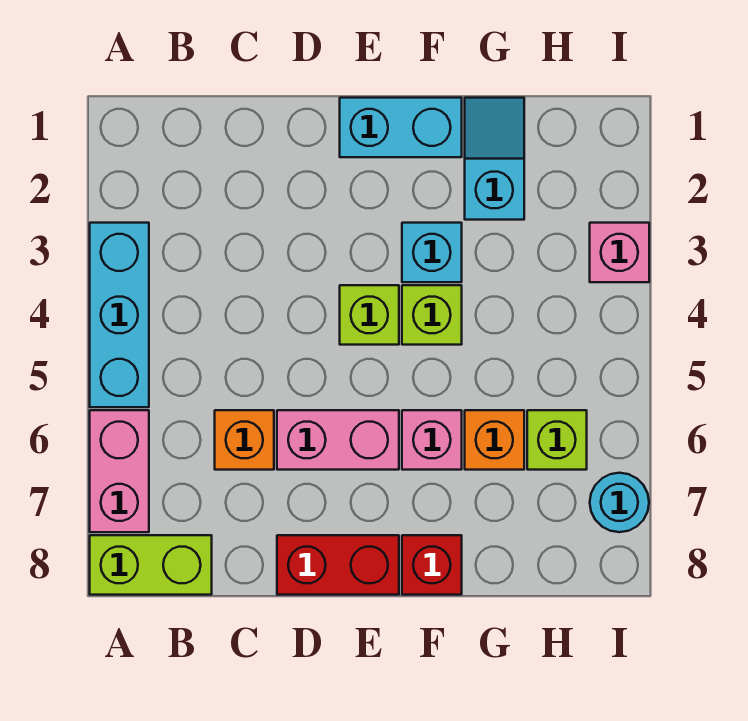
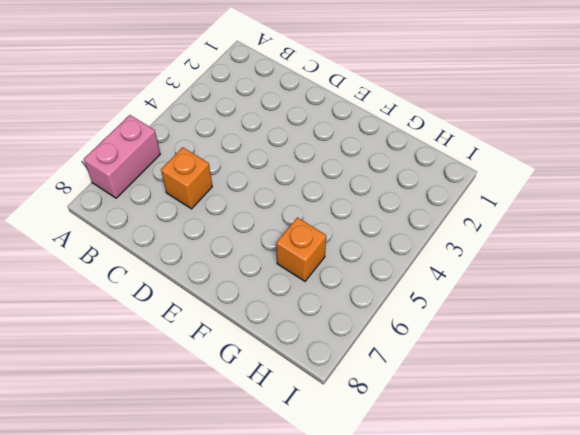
none -> cyan 1x3 brick [90,223,149,407]
none -> lime 1x2 brick [90,535,212,595]
none -> pink 1x2 brick [277,410,399,470]

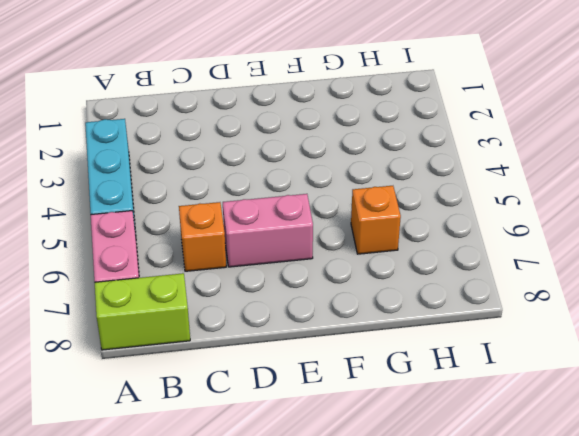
none -> red 1x2 brick [277,535,399,595]
none -> cyan 1x2 brick [340,98,462,157]
none -> lime 1x1 brick [340,285,399,345]

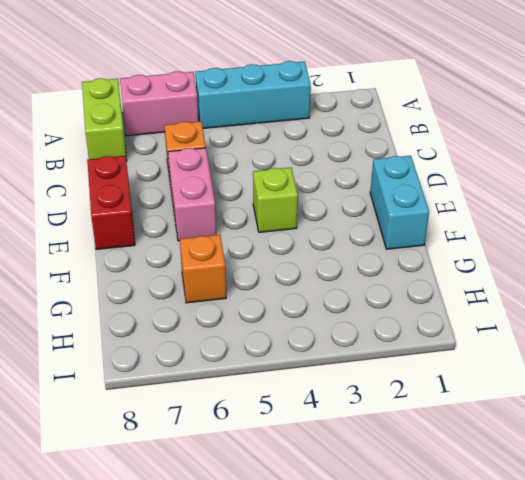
none -> cyan 1x1 brick [402,223,462,282]
none -> lime 1x1 brick [402,285,462,345]
none -> pink 1x1 brick [402,410,462,470]

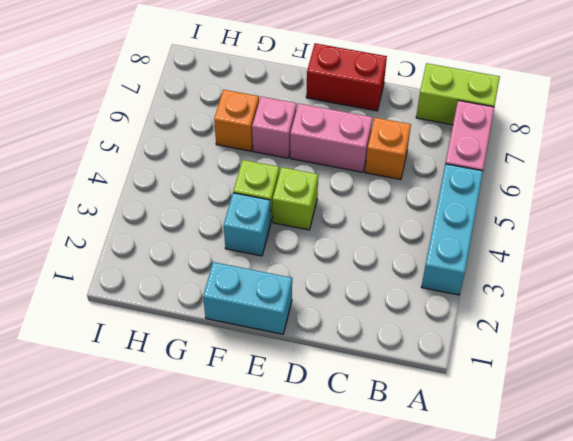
none -> red 1x1 brick [402,535,462,595]
none -> cyan 1x2 slope [465,98,524,220]
none -> lime 1x1 brick [527,410,587,470]

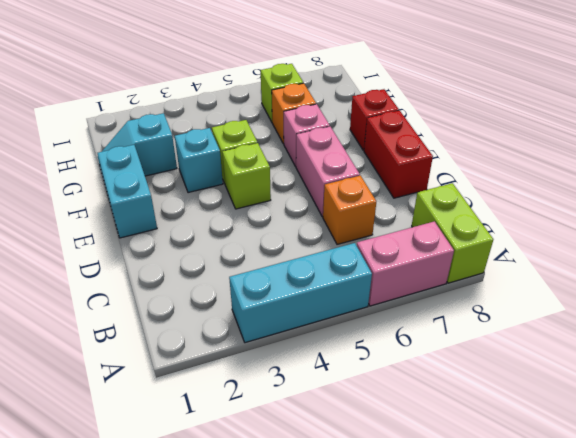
none -> pink 1x1 brick [590,223,649,282]
none -> cyan 1x1 round brick [590,473,649,532]

